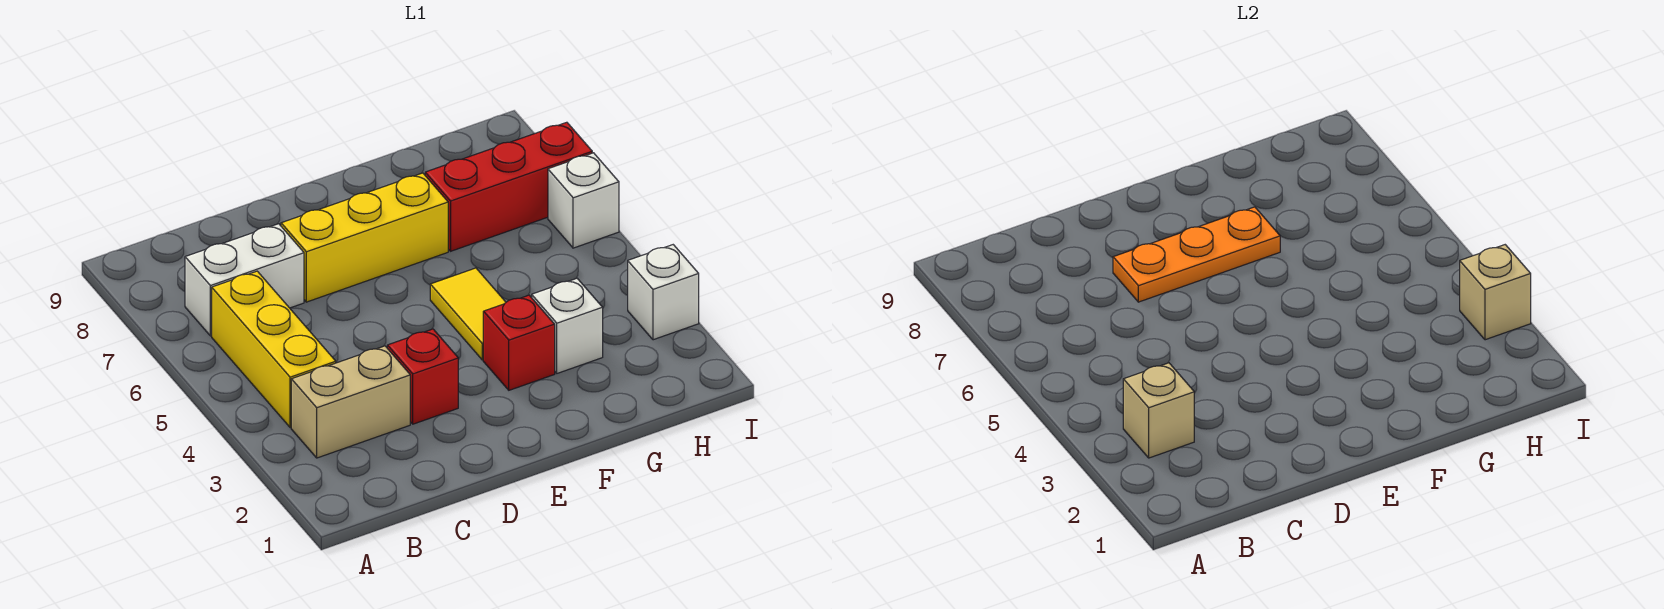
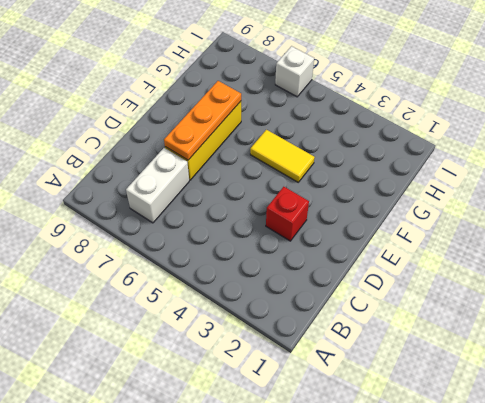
none -> tan 1x2 brick [291,346,410,458]
none -> yellow 1x3 brick [212,271,336,428]
none -> red 1x1 brick [483,295,555,390]

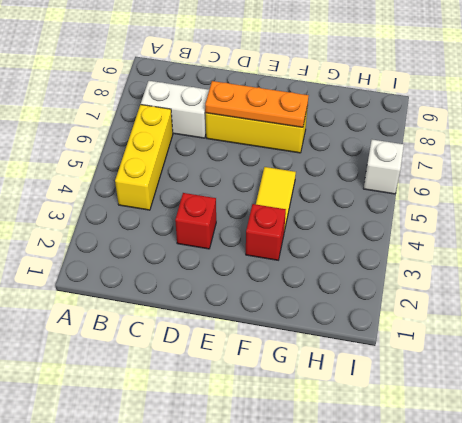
none -> tan 1x2 brick [291,346,410,458]
none -> white 1x1 brick [532,278,603,373]
none -> red 1x3 brick [425,122,592,251]

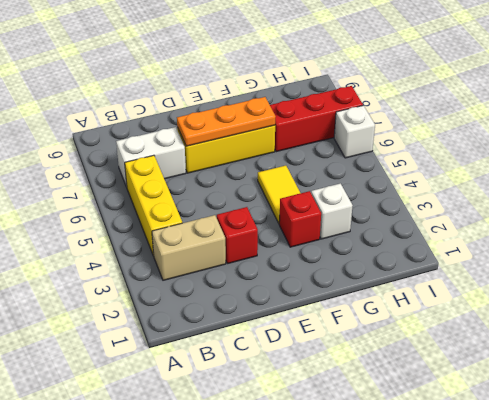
none -> white 1x1 brick [628,245,699,340]
none -> tan 1x1 brick [1123,363,1194,458]
none -> tan 1x1 brick [1460,245,1531,340]

